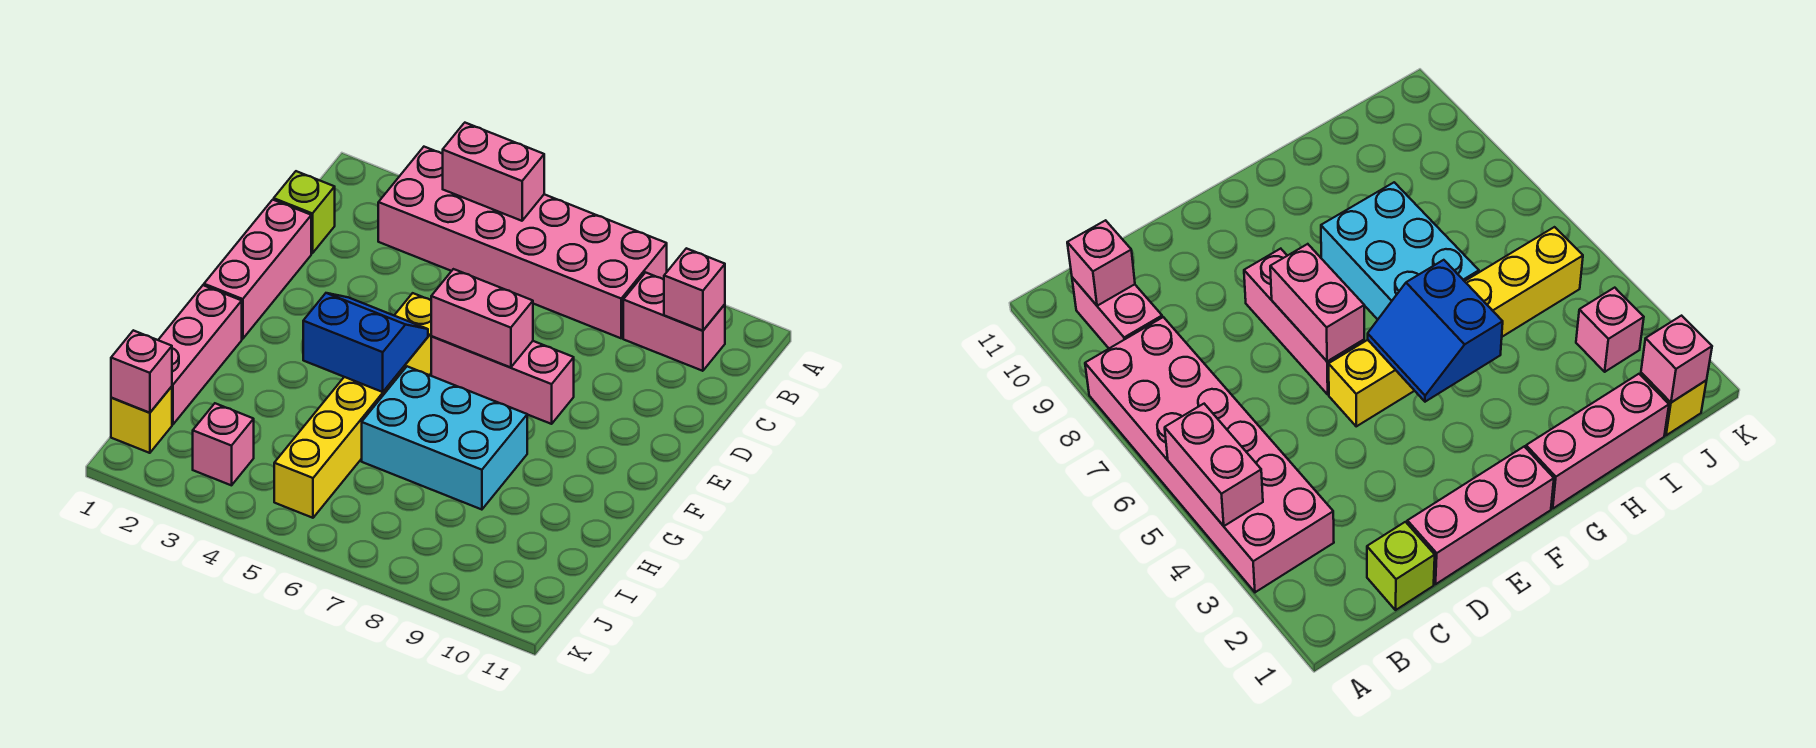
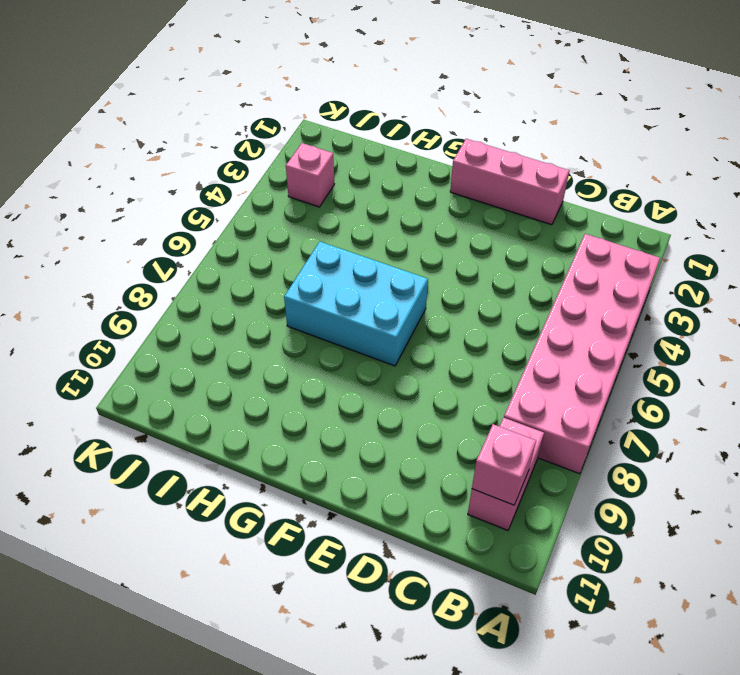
cyan 2x3 brick [284,241,428,366] -> cyan 2x3 brick turned to [362,366,527,510]
none -> lime 1x1 brick [274,171,335,253]
none -> yellow 1x6 brick [274,293,431,518]
none -> pink 1x3 brick [431,336,574,424]

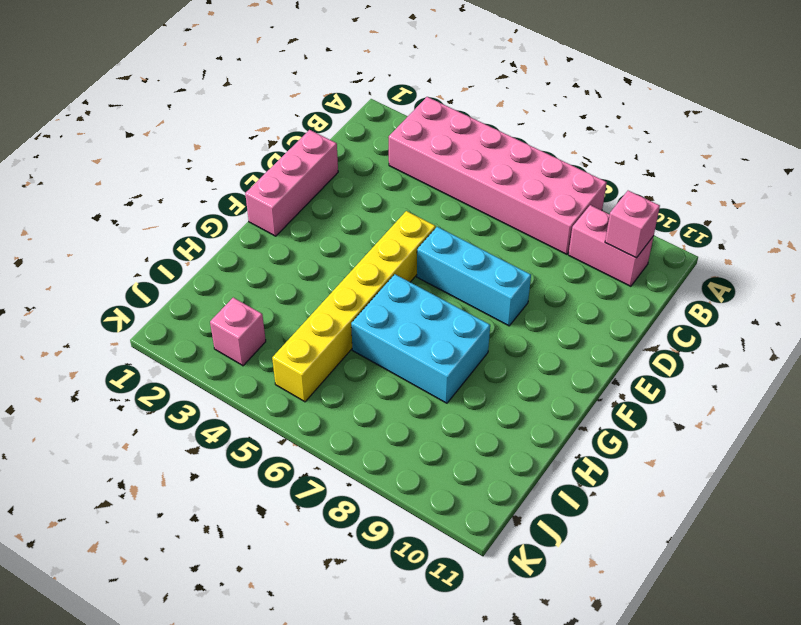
cyan 1x3 brick [417,227,531,326] -> pink 1x3 brick [431,336,574,424]
none -> lime 1x1 brick [274,171,335,253]
none -> pink 1x3 brick [159,285,242,424]
none -> yellow 1x1 brick [111,386,172,453]

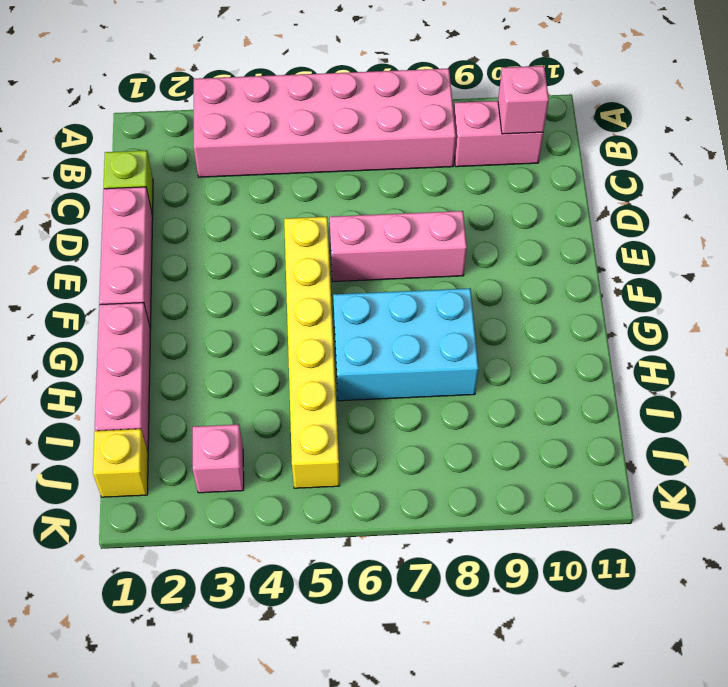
none -> pink 1x2 brick [443,123,544,221]
none -> pink 1x2 brick [431,269,533,367]
none -> blue 2x2 slope [303,293,428,392]

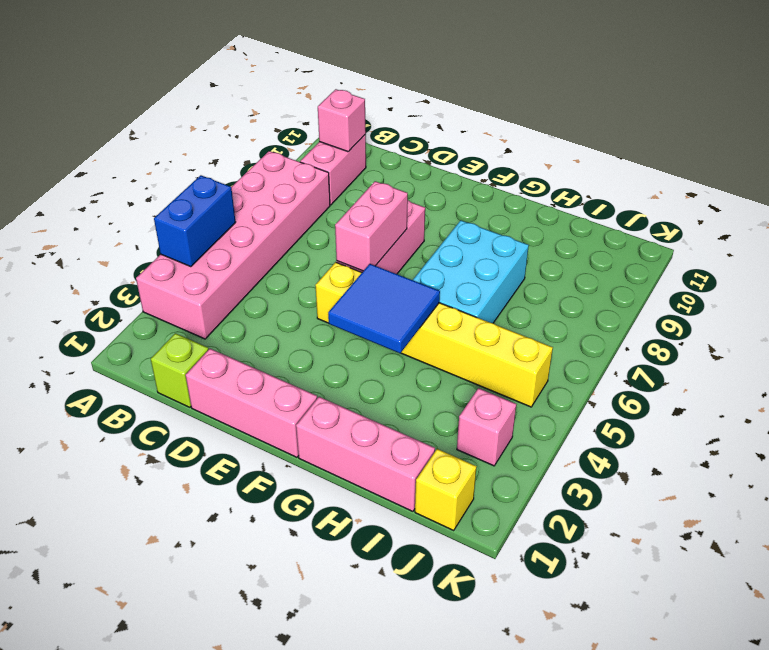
blue 1x2 brick [154,175,236,267] -> pink 1x2 brick [443,123,544,221]
blue 2x2 tile [328,264,440,353] -> blue 2x2 slope [303,293,428,392]
none -> pink 1x1 brick [111,330,172,413]

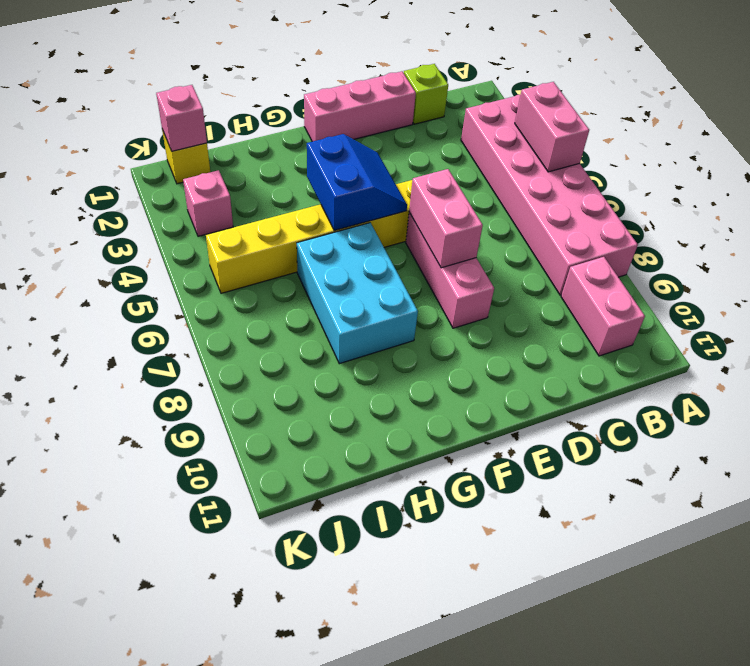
none -> pink 1x3 brick [159,285,242,424]
none -> pink 1x1 brick [664,248,725,331]

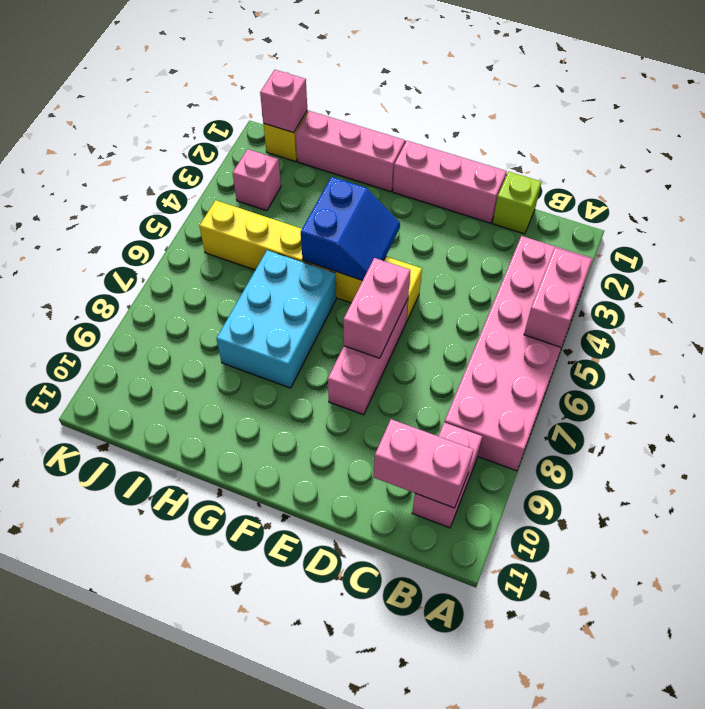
pink 1x2 brick [374,419,474,508] -> pink 1x1 brick [664,248,725,331]

